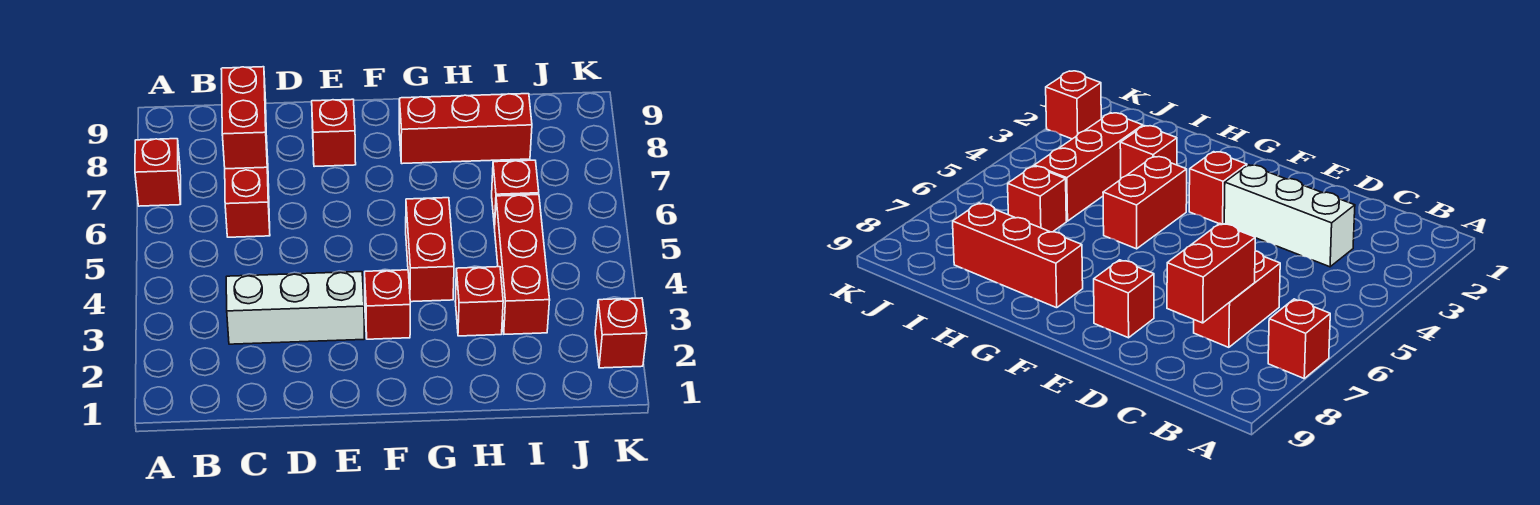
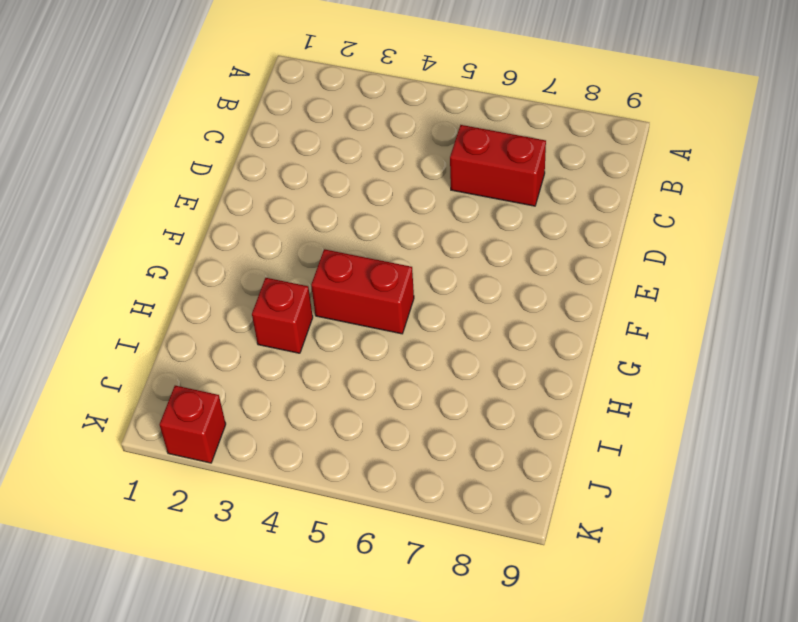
none -> red 1x1 brick [135,139,181,206]
none -> white 1x3 brick [226,272,364,344]
none -> red 1x1 brick [312,99,356,167]

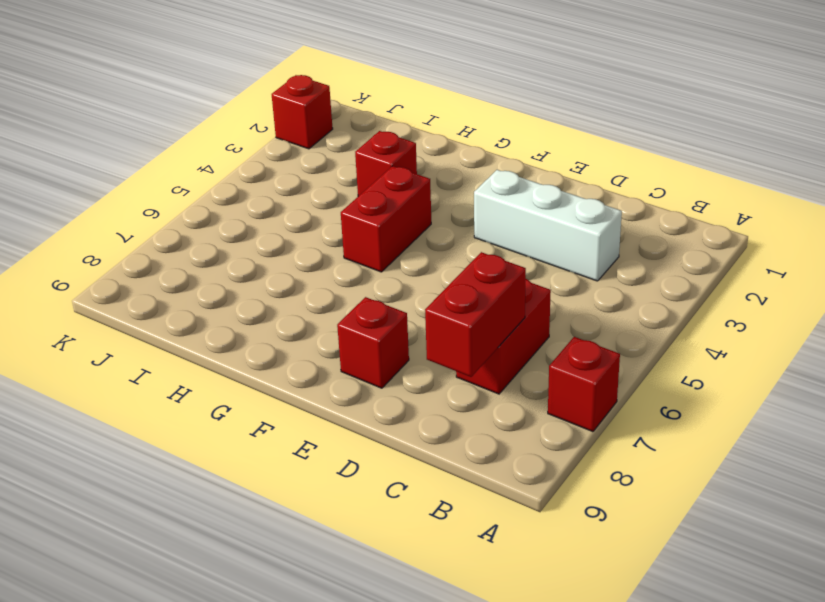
none -> red 1x1 brick [365,270,410,339]
none -> red 1x3 brick [399,94,532,164]
none -> red 1x3 brick [495,195,550,334]

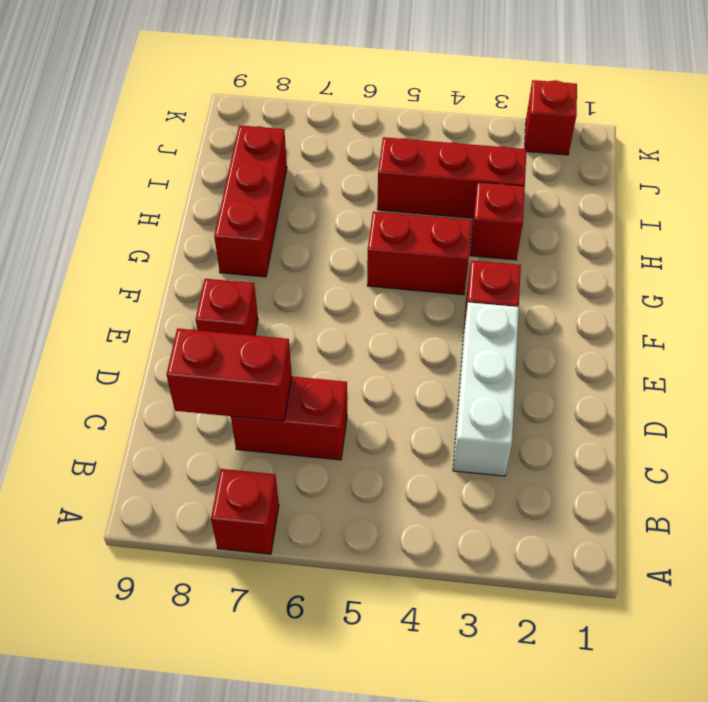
none -> red 1x1 brick [492,160,539,228]

